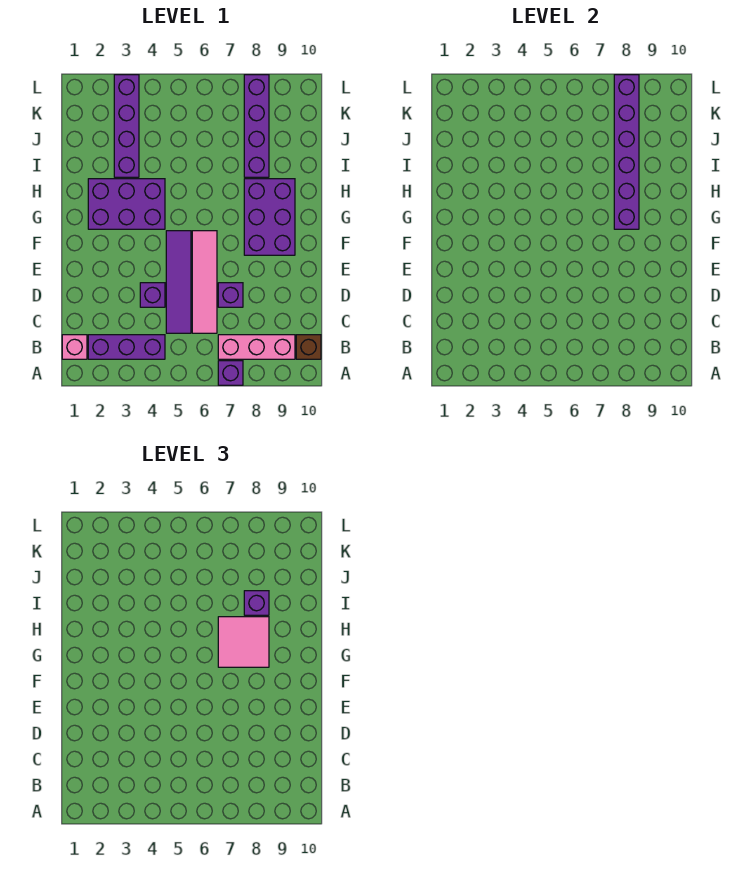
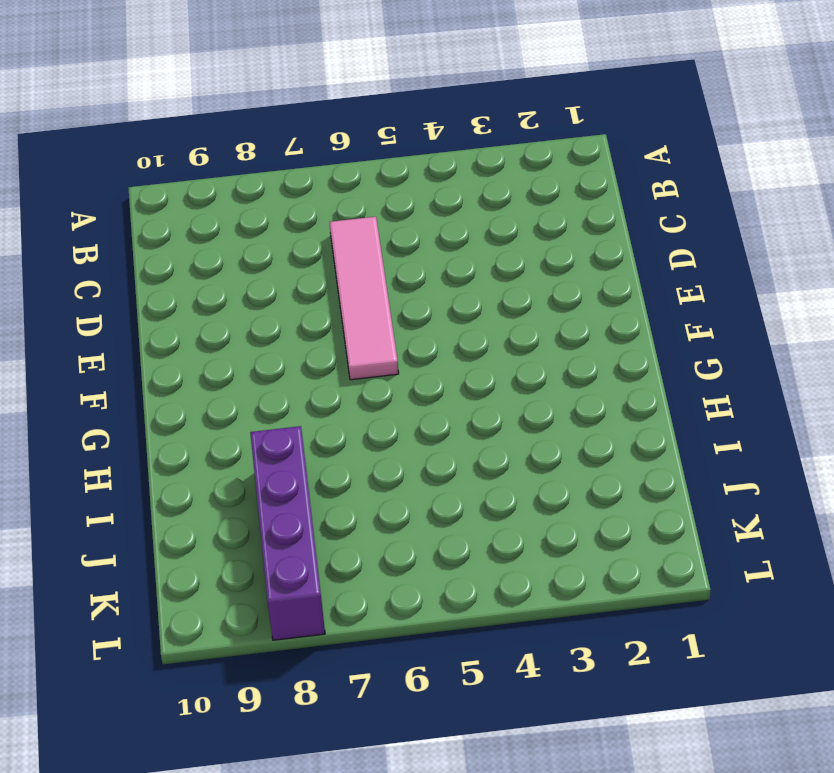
none -> purple 1x1 brick [218,361,243,385]
none -> pink 1x1 brick [62,335,87,359]
none -> purple 1x3 brick [88,335,165,359]

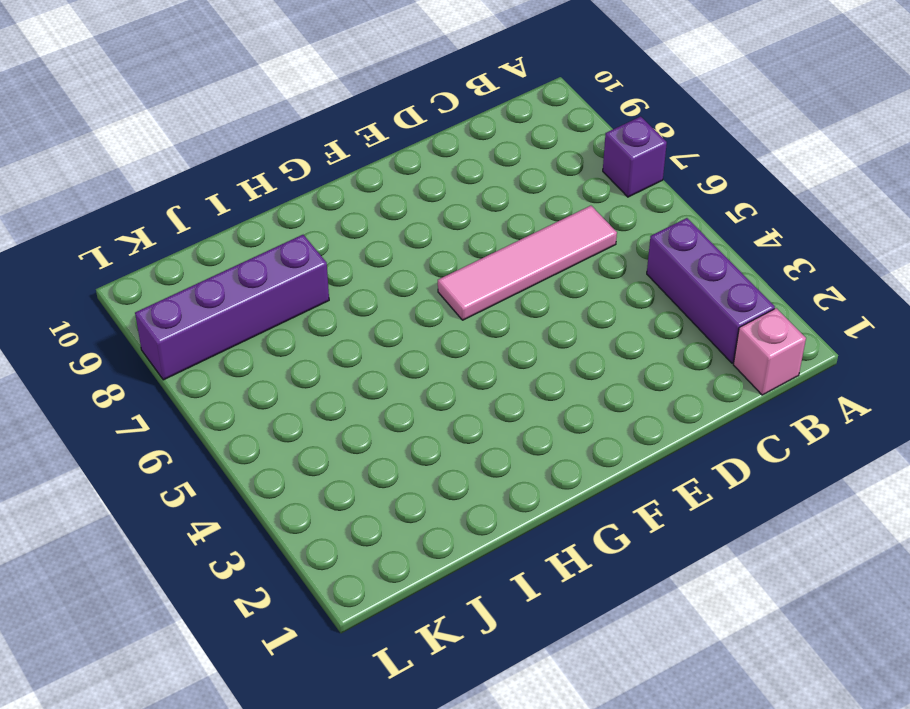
none -> pink 1x3 brick [218,335,295,359]
none -> brown 1x1 brick [296,335,321,359]
none -> purple 1x4 tile [166,231,191,333]

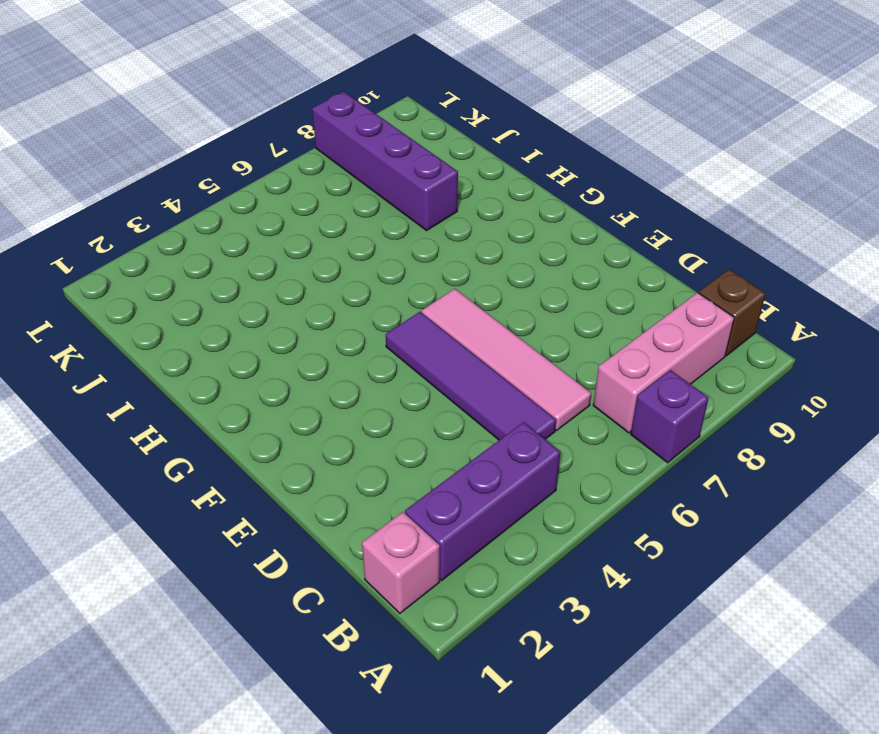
none -> purple 1x1 brick [140,283,165,307]
none -> purple 1x1 brick [218,283,243,307]
none -> purple 2x3 brick [244,179,295,255]

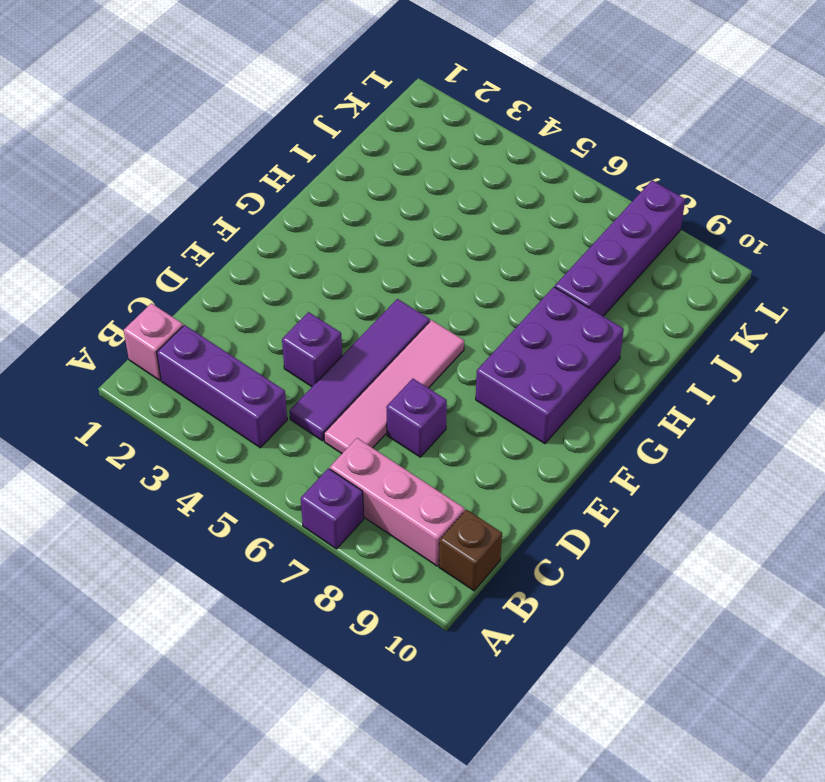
none -> purple 2x3 brick [88,179,165,229]
none -> purple 1x4 brick [114,75,139,177]
none -> purple 1x6 brick [614,75,639,229]

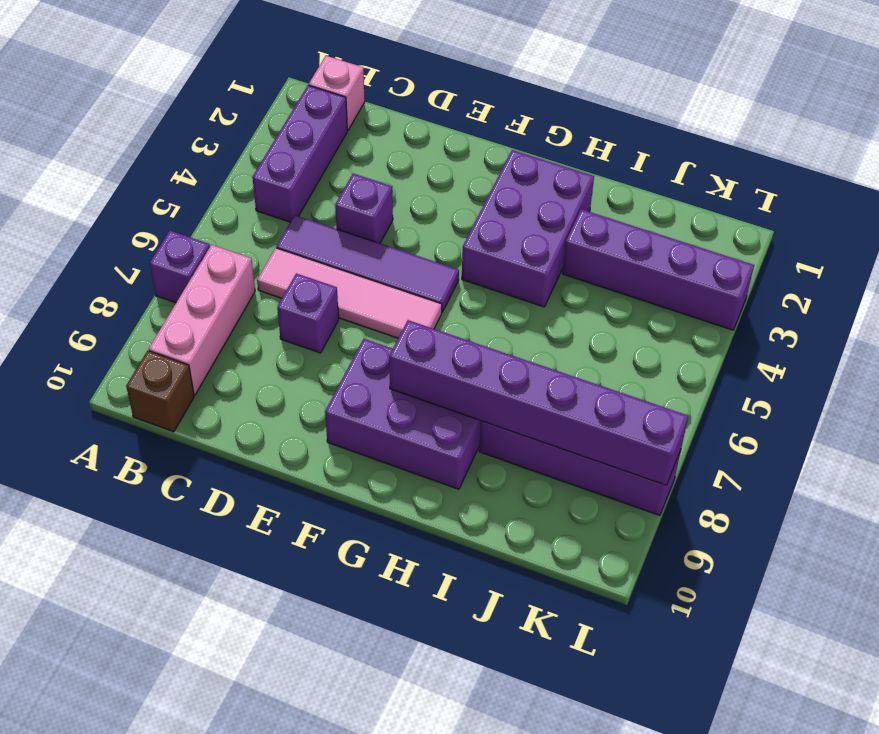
none -> pink 2x2 tile [218,617,269,667]
none -> purple 1x1 brick [244,591,269,615]

